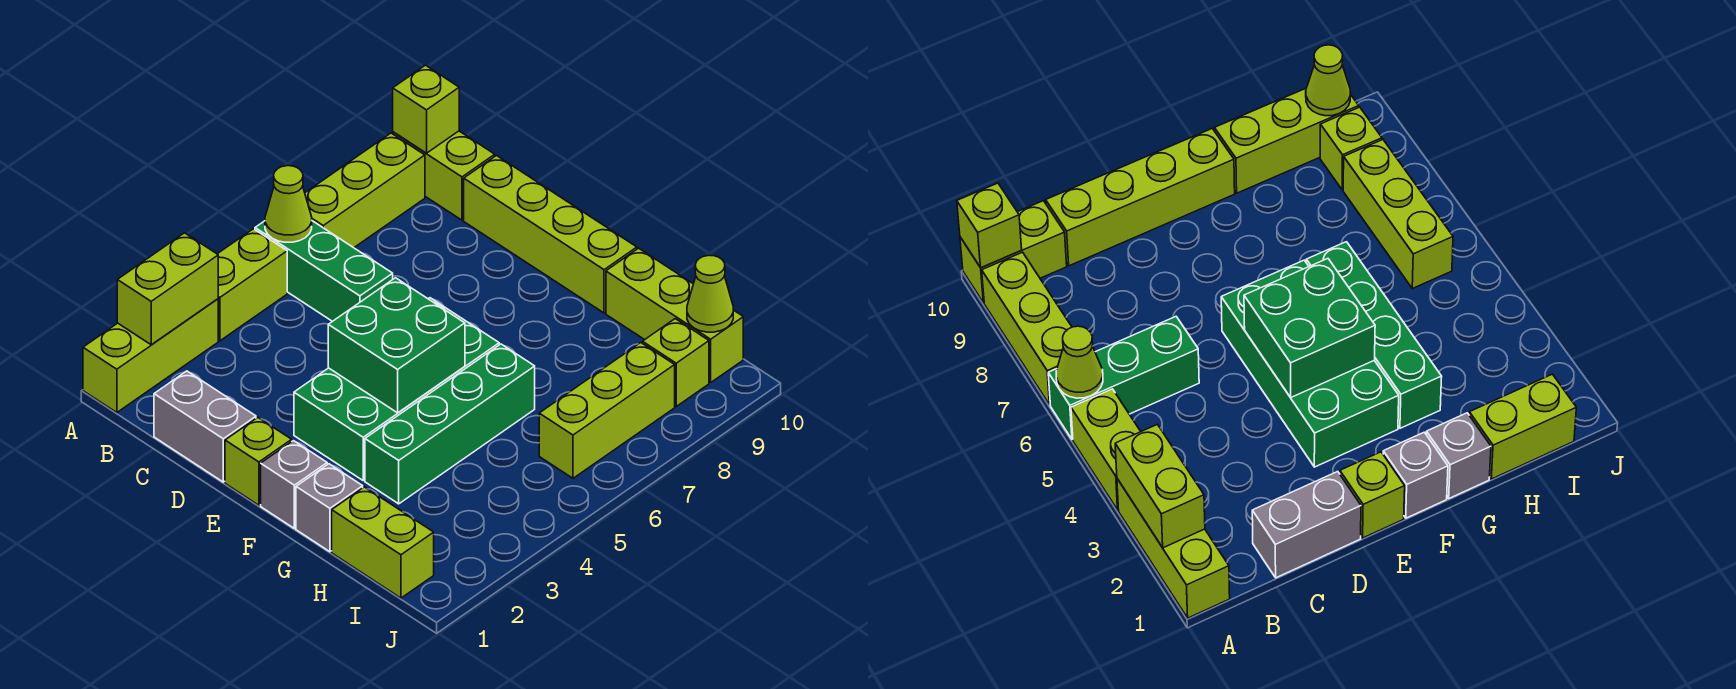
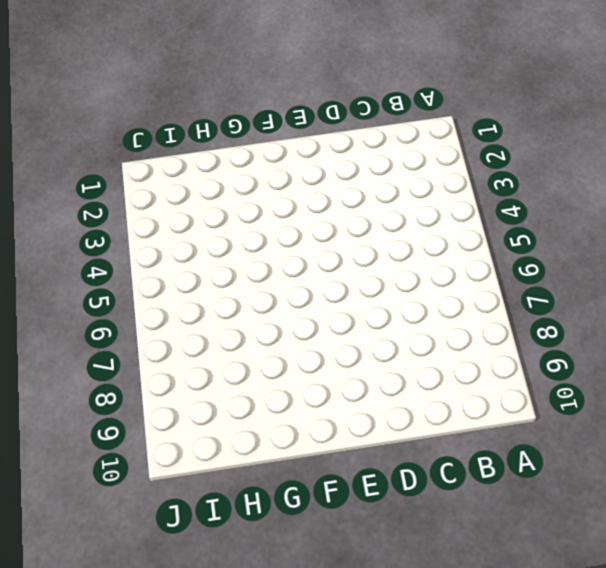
none -> lime 1x3 brick [83,299,218,413]
none -> lime 1x2 brick [218,229,287,341]
none -> green 1x3 brick [255,221,393,321]

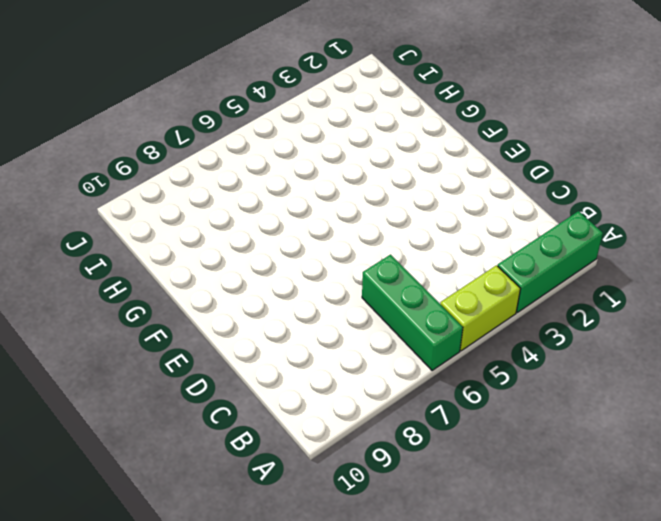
green 1x3 brick [498,211,603,312] -> lime 1x3 brick [83,299,218,413]
none -> lime 1x3 brick [305,133,425,248]
none -> lime 1x2 brick [393,131,495,220]
none -> grey 1x2 brick [154,371,256,482]

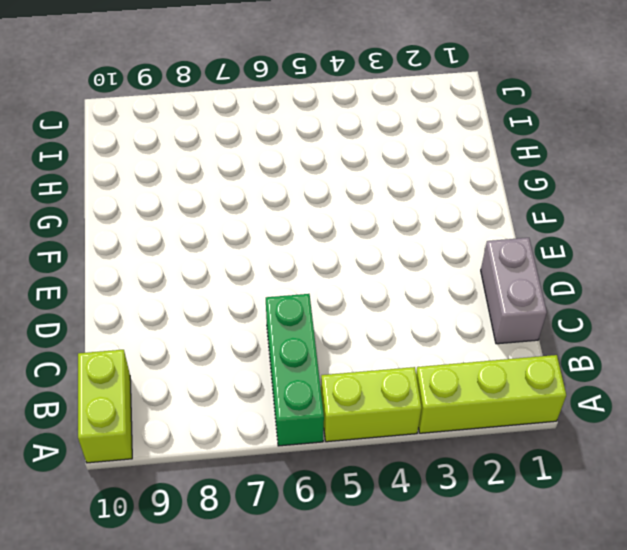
none -> lime 1x3 brick [305,133,425,248]
none -> lime 1x4 brick [464,156,637,313]
none -> lime 1x1 brick [225,418,292,505]

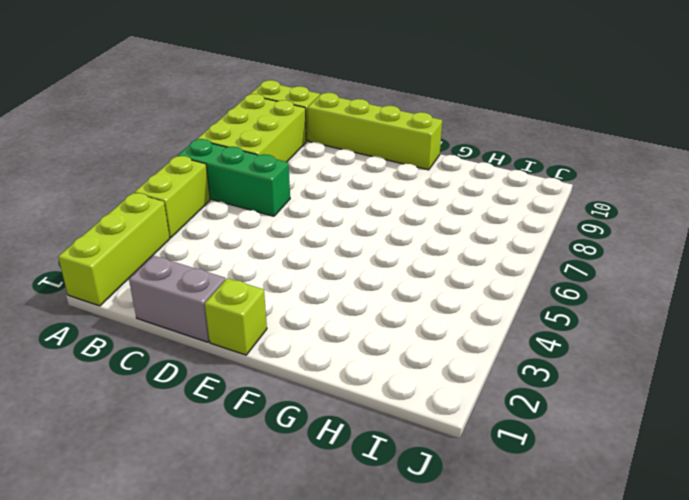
lime 2x3 brick [197,94,306,162] -> lime 1x3 brick [305,133,425,248]
none -> green 2x4 brick [294,298,499,480]
none -> grey 1x1 brick [261,441,327,528]
none -> grey 1x1 brick [296,464,363,552]

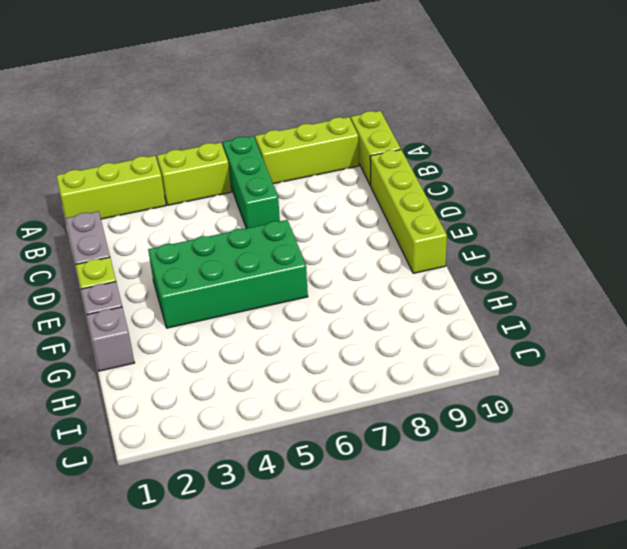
none -> green 1x4 brick [365,344,535,504]
none -> lime 1x3 brick [606,248,743,382]
none -> lime 1x2 brick [332,487,434,598]

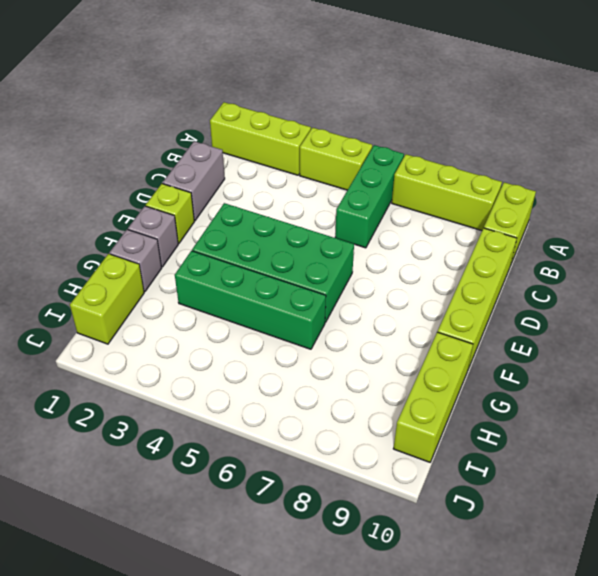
none -> lime 1x3 brick [539,343,675,478]
none -> lime 1x1 brick [642,319,709,406]
none -> lime 1x2 brick [117,233,218,345]

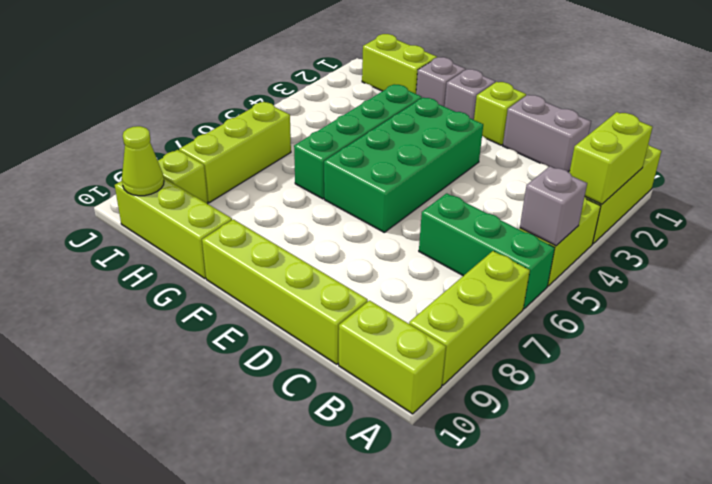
grey 1x1 brick [520,166,587,246] -> none
none -> lime 1x1 cone [265,166,312,242]
none -> lime 1x1 brick [393,65,459,153]
none -> green 2x2 brick [328,278,465,413]

